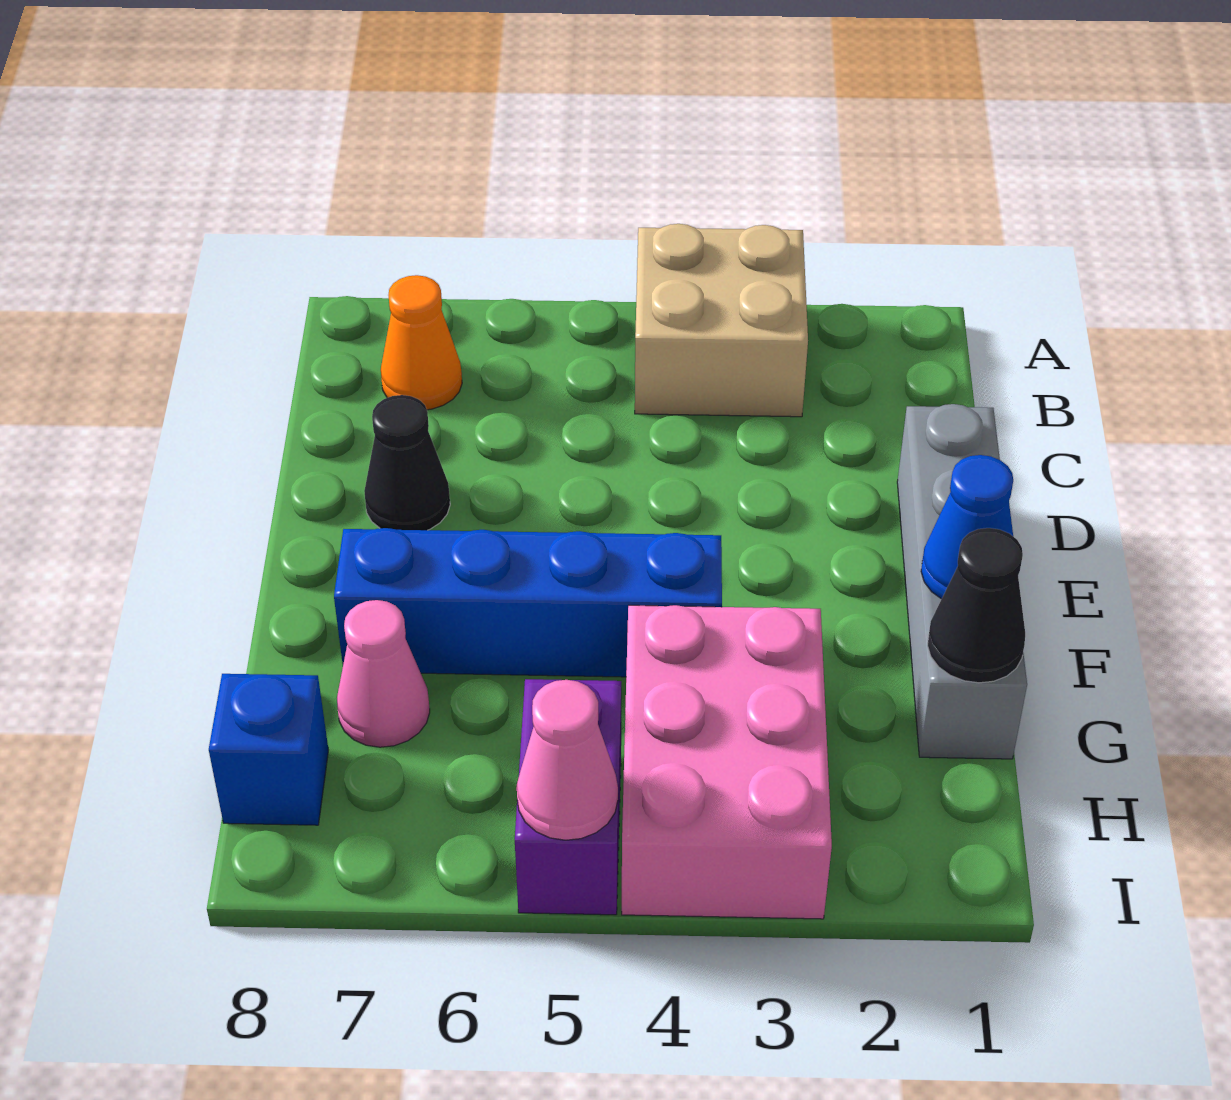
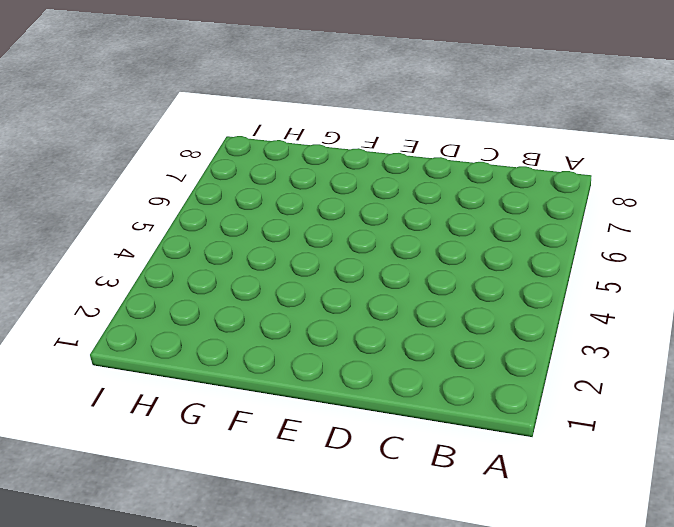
none -> tan 2x2 brick [635,224,808,417]
none -> orange 1x1 cone [381,275,462,410]
none -> grey 1x4 brick [897,404,1027,759]

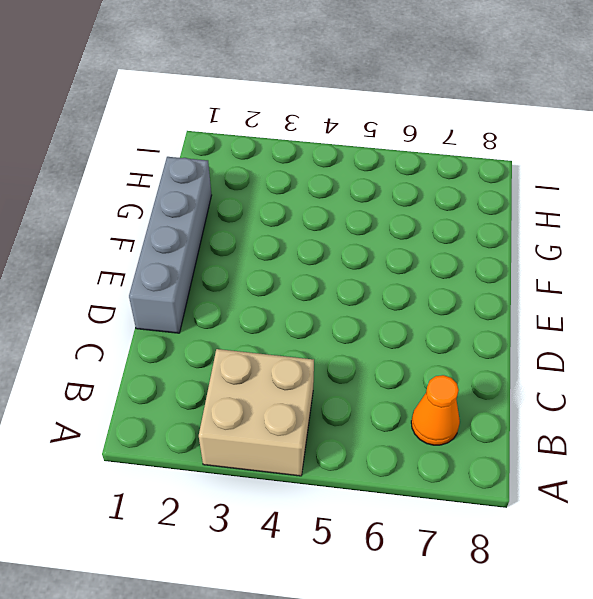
none -> black 1x1 cone [364,395,450,530]
none -> blue 1x4 brick [334,528,722,677]
none -> pink 2x3 brick [622,605,832,919]

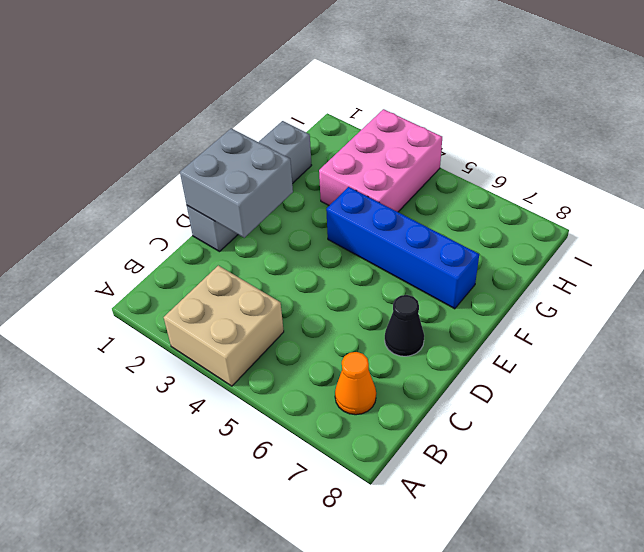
grey 2x2 brick [180,128,293,238] -> none
none -> pink 1x1 cone [337,600,430,747]
none -> purple 1x2 brick [515,679,621,915]
none -> blue 1x1 brick [209,674,328,825]

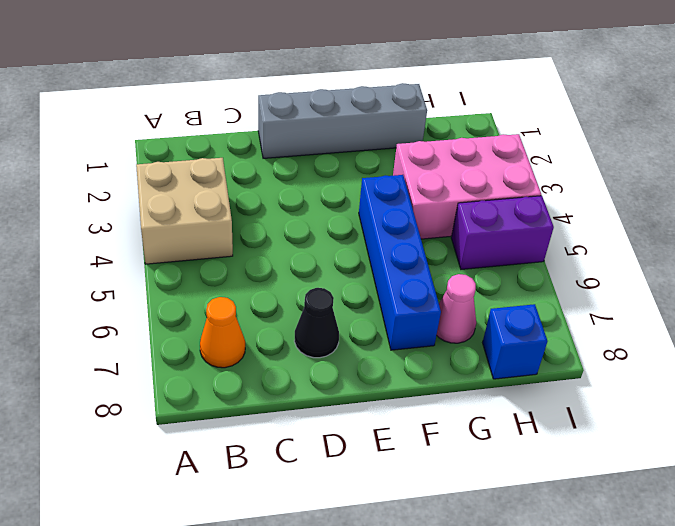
none -> blue 1x1 cone [921,455,1013,599]
none -> black 1x1 cone [927,528,1025,683]
none -> pink 1x1 cone [517,680,618,840]

